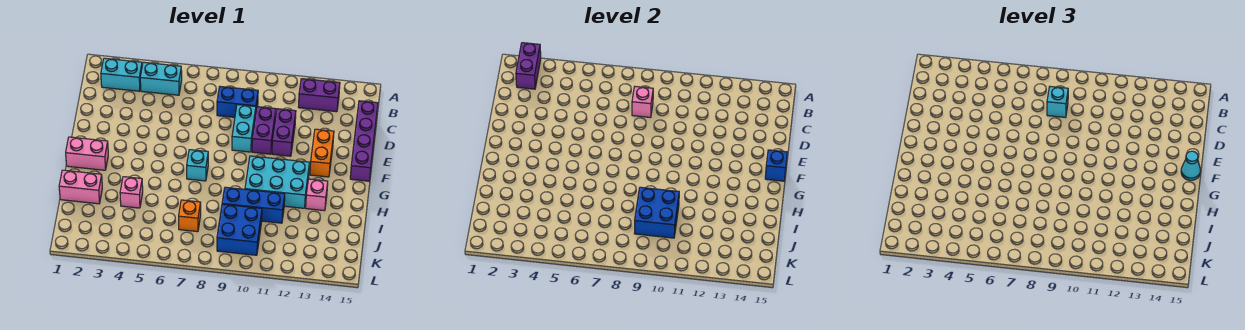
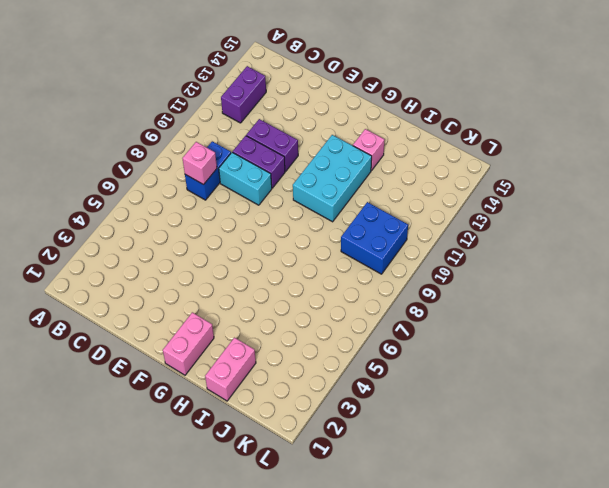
none -> cyan 1x2 brick [101,58,142,91]
none -> cyan 1x2 brick [140,62,182,95]
none -> purple 1x4 brick [350,101,378,181]

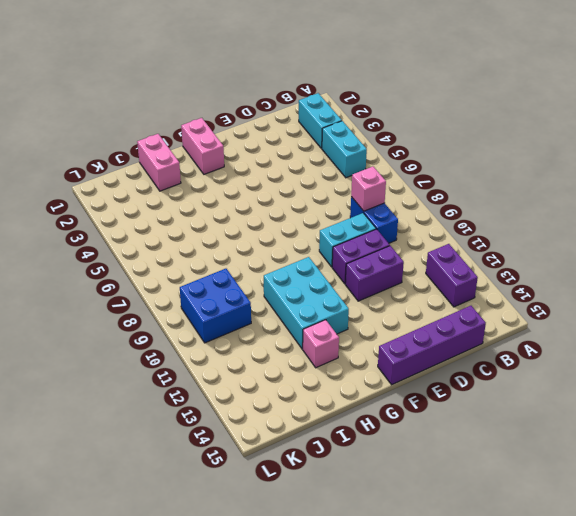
none -> orange 1x2 brick [310,129,334,177]
none -> cyan 1x1 brick [187,150,208,181]
none -> pink 1x1 brick [120,177,143,208]

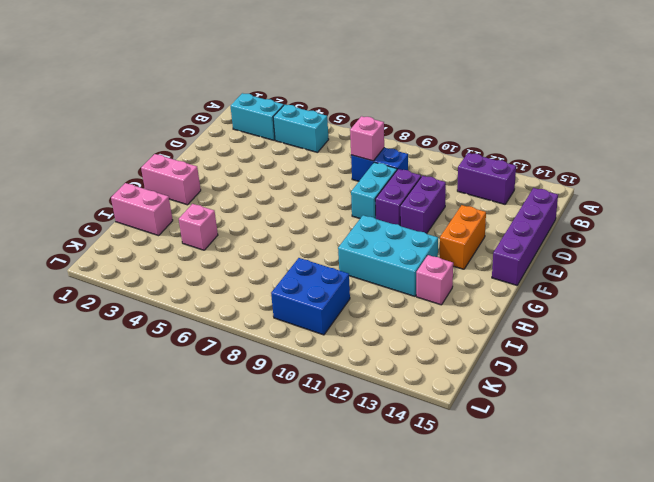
none -> cyan 1x1 brick [187,150,208,181]
none -> blue 1x3 brick [222,187,285,223]
none -> orange 1x1 brick [179,200,201,232]

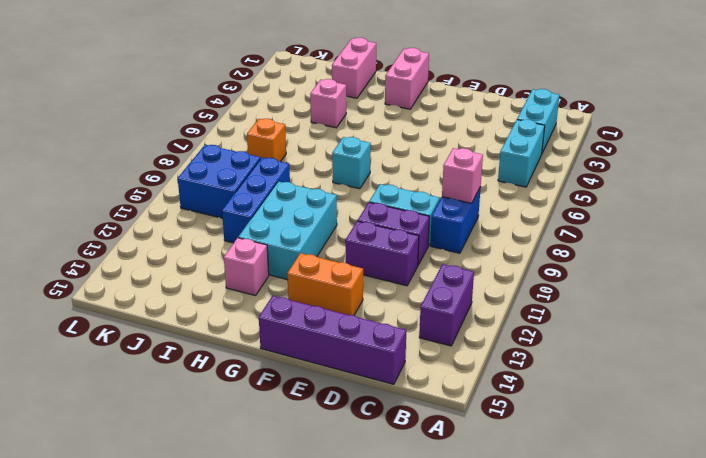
none -> purple 1x2 brick [516,43,541,89]
none -> blue 1x1 brick [765,150,787,181]
none -> blue 2x2 brick [634,187,679,238]

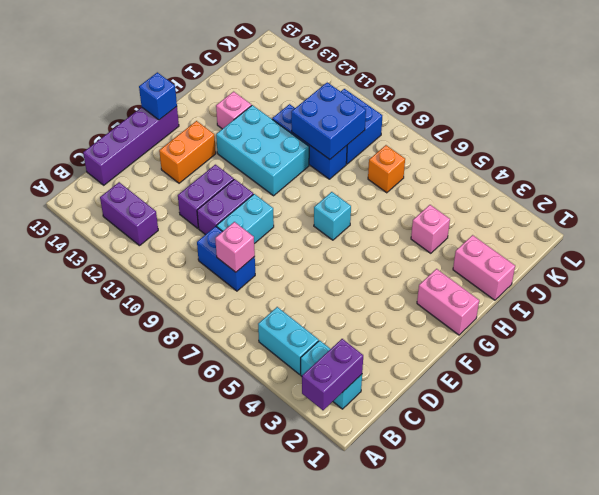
none -> cyan 1x1 brick [1047,87,1068,118]
none -> cyan 1x1 cone [1181,151,1200,180]

